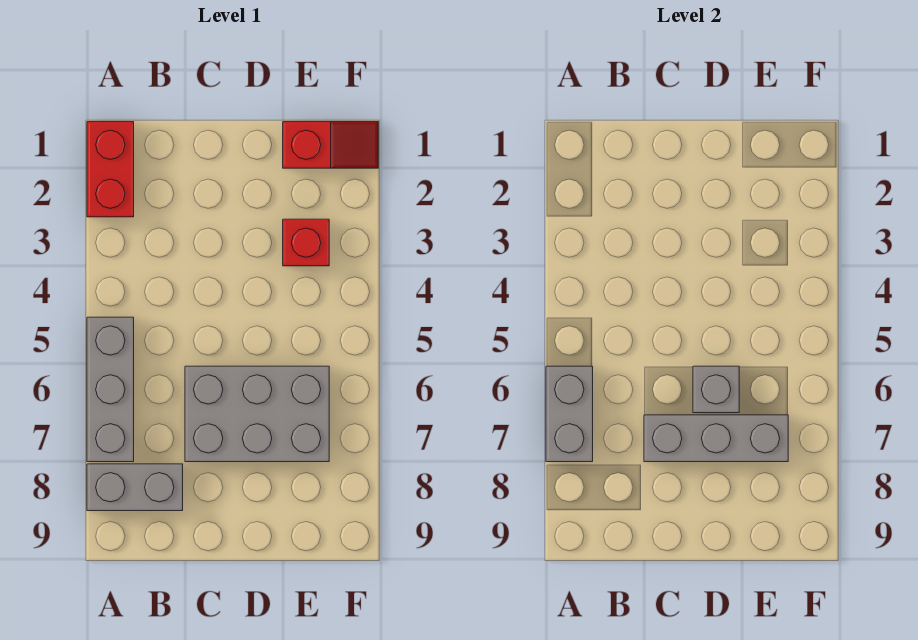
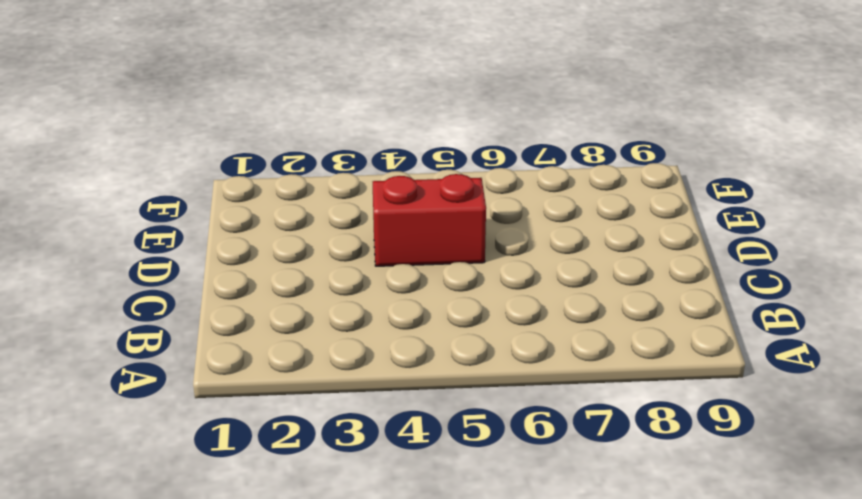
red 1x2 brick [373,174,486,266] -> red 1x2 brick moved to [87,122,134,217]
none -> grey 1x3 brick [87,317,134,462]
none -> grey 1x2 brick [87,464,183,511]

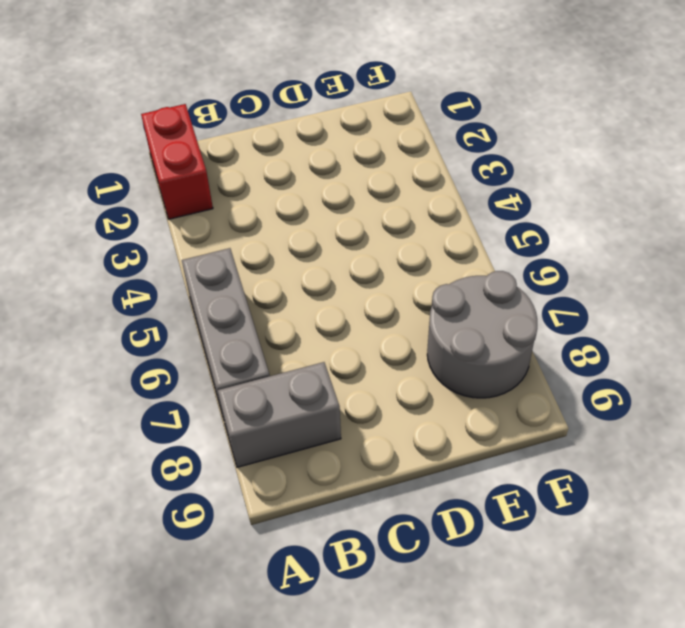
grey 2x2 round brick [427,271,537,398] -> grey 2x3 brick [185,366,329,462]
none -> red 1x2 slope [283,122,378,168]
none -> red 1x1 brick [283,219,329,266]

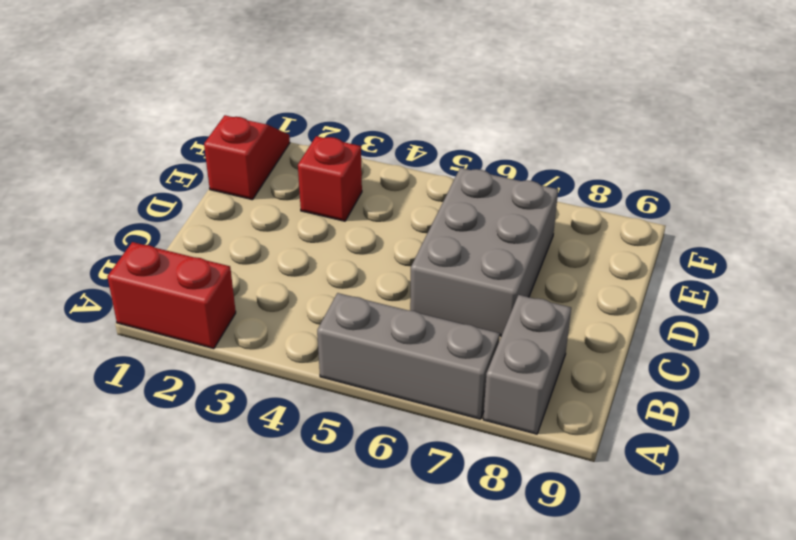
none -> grey 1x2 brick [546,366,593,462]
none -> grey 1x3 brick [644,415,788,462]

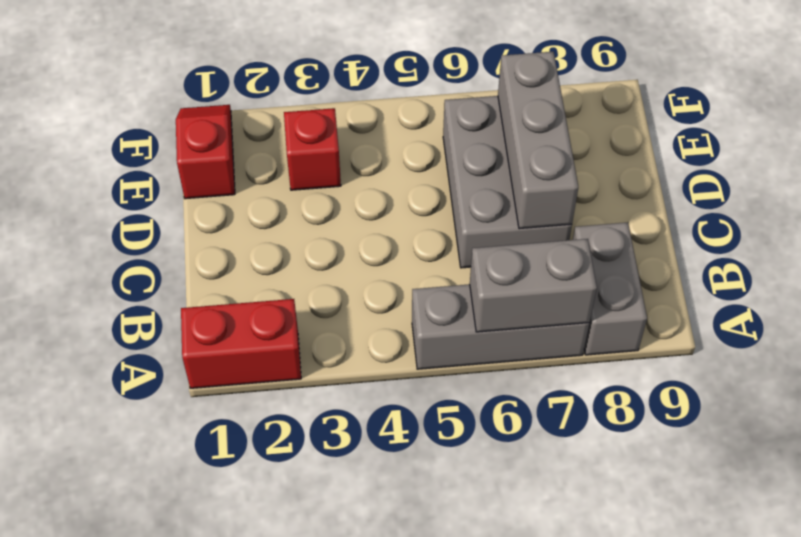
none -> grey 1x1 brick [693,366,739,413]

